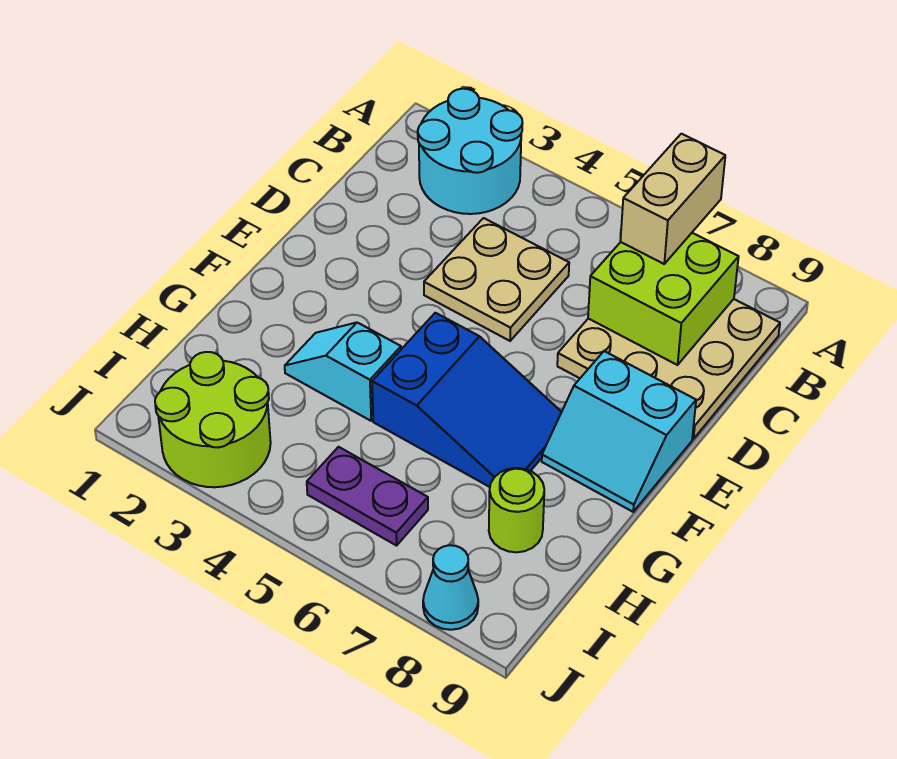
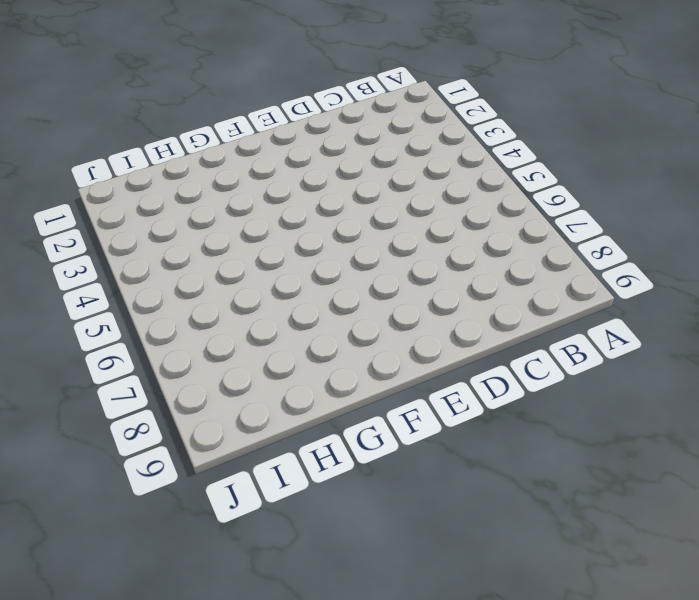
none -> cyan 2x2 round brick [418,89,523,214]
none -> tan 3x3 plate [557,299,780,439]
none -> tan 2x2 plate [424,218,569,341]

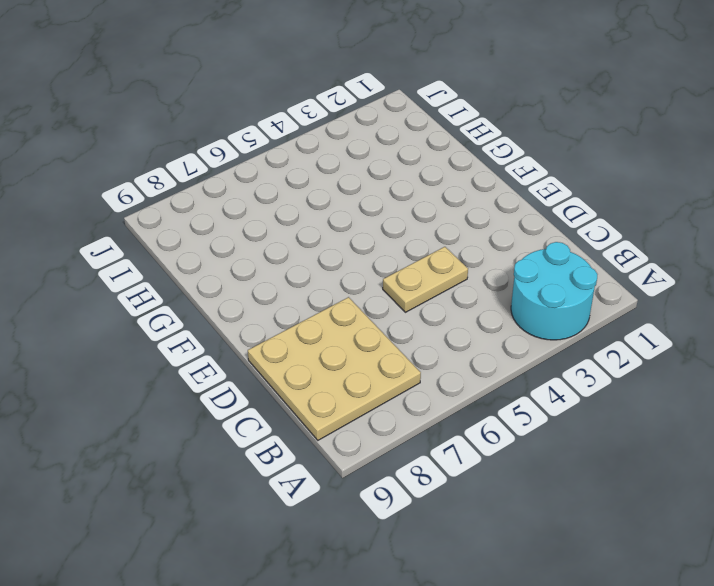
tan 1x2 plate [383,247,468,312] -> tan 2x2 plate [424,218,569,341]
none -> cyan 2x2 slope [542,351,696,512]
none -> blue 2x3 slope [372,313,561,487]
none -> cyan 1x2 slope [285,322,401,421]

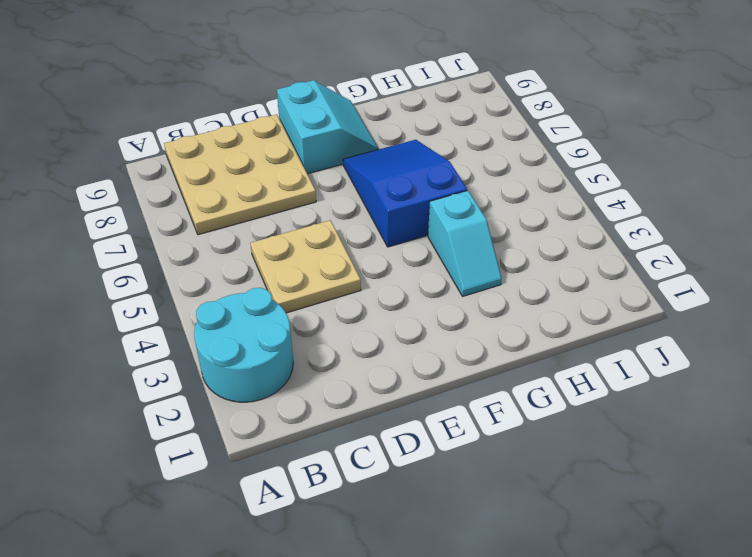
none -> lime 1x1 round brick [489,468,544,552]
none -> lime 2x2 round brick [155,352,271,487]
none -> purple 1x2 plate [307,447,428,546]

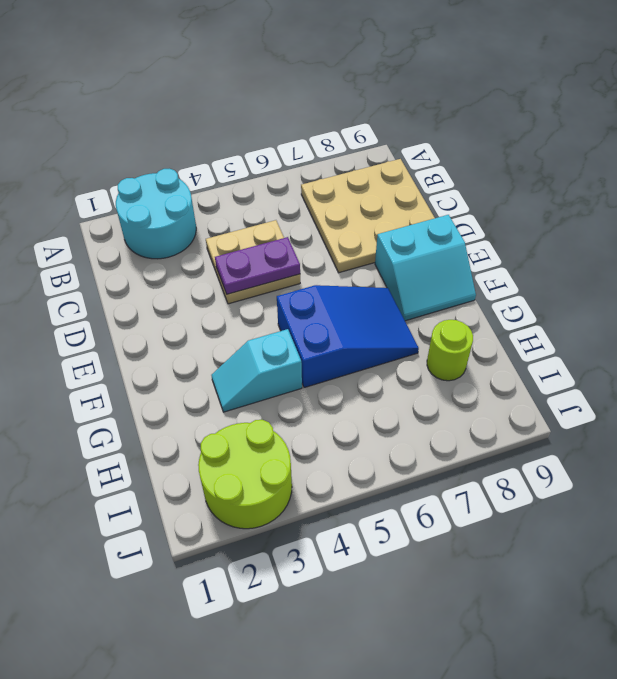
purple 1x2 plate [215,237,300,294] -> purple 1x2 plate moved to [307,447,428,546]
none -> cyan 1x1 cone [423,545,478,630]
none -> lime 2x2 brick [588,233,739,365]
none -> tan 1x2 brick [620,134,725,264]

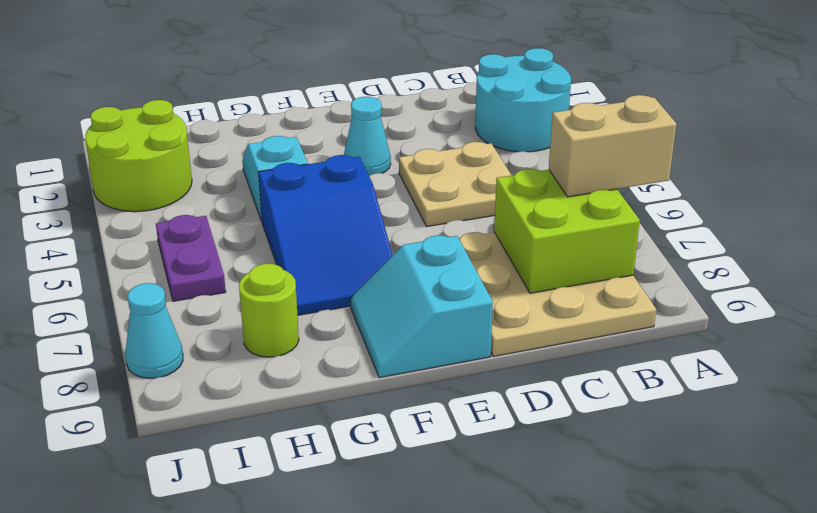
cyan 1x1 cone [344,97,391,176] -> none

